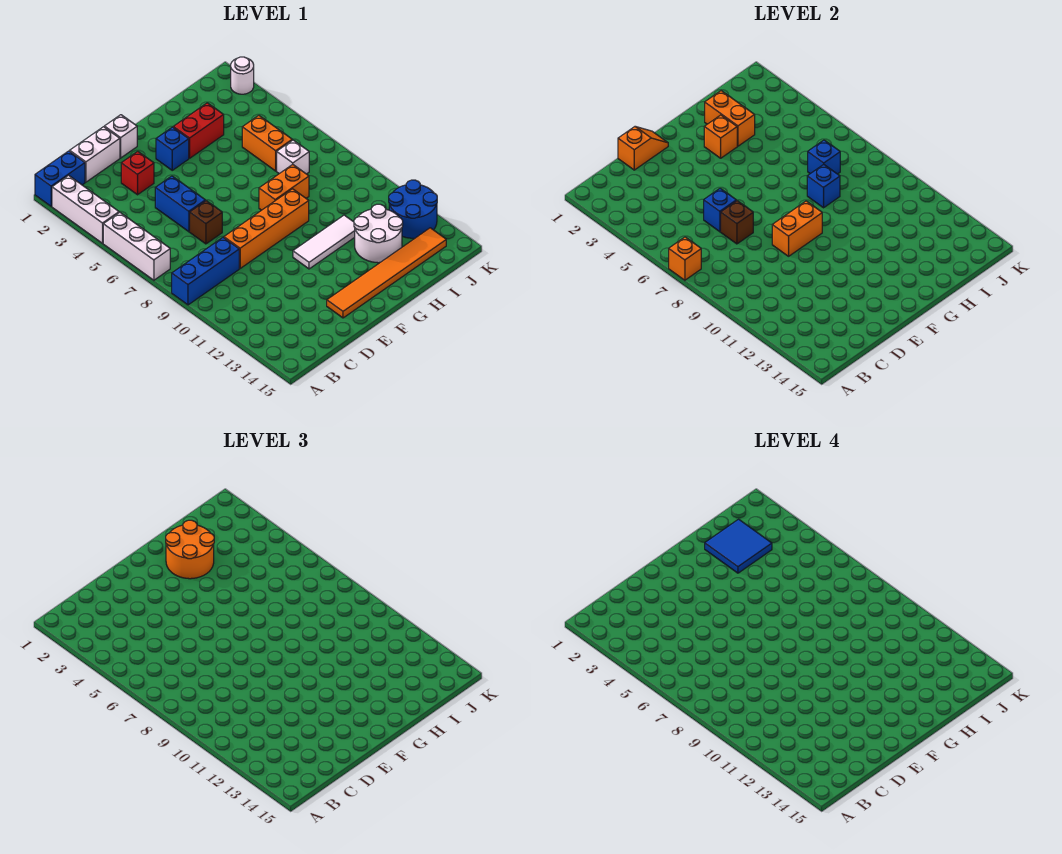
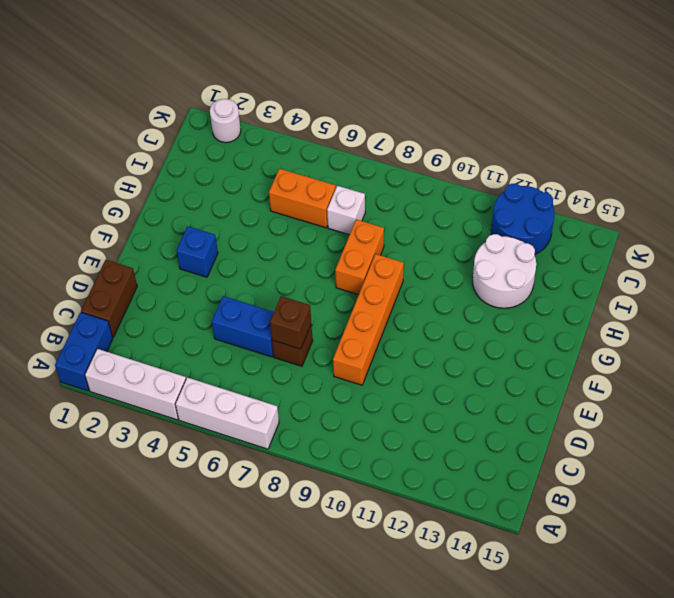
brown 1x2 brick [81,260,137,337] -> white 1x2 brick [70,127,120,182]
none -> blue 1x3 brick [172,238,239,305]
none -> red 1x1 brick [121,151,154,195]
none -> white 1x1 brick [104,115,137,158]
none -> orange 1x6 tile [327,228,446,318]

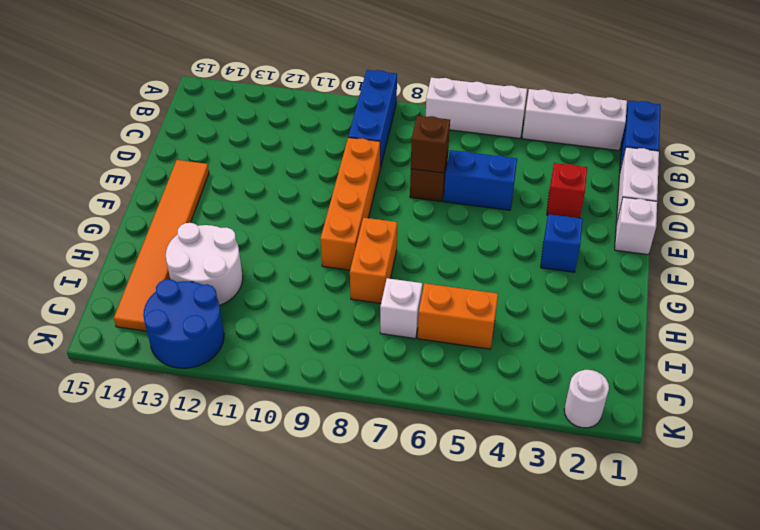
none -> white 1x3 tile [293,215,355,269]
none -> red 1x2 brick [173,103,224,158]
none -> orange 1x1 brick [669,237,701,280]
none -> orange 1x2 slope [618,127,668,170]

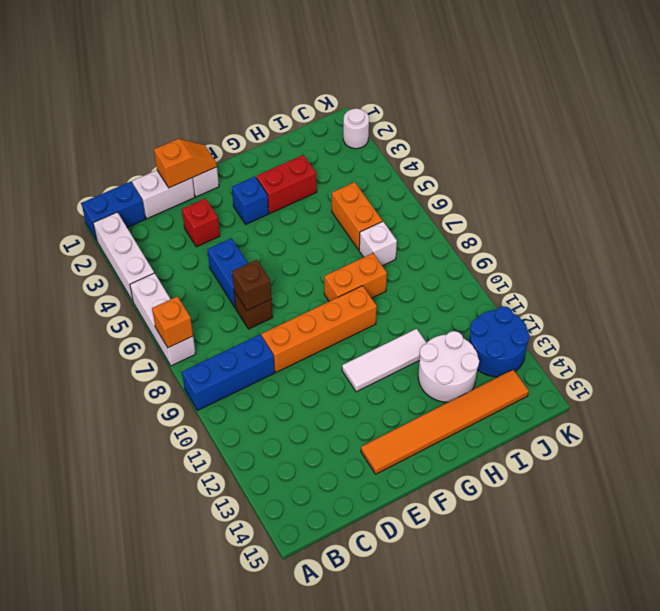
none -> blue 1x1 brick [704,188,736,232]
none -> orange 1x2 brick [772,201,822,256]
none -> orange 1x1 brick [704,115,737,158]
none -> orange 1x2 brick [705,91,755,146]

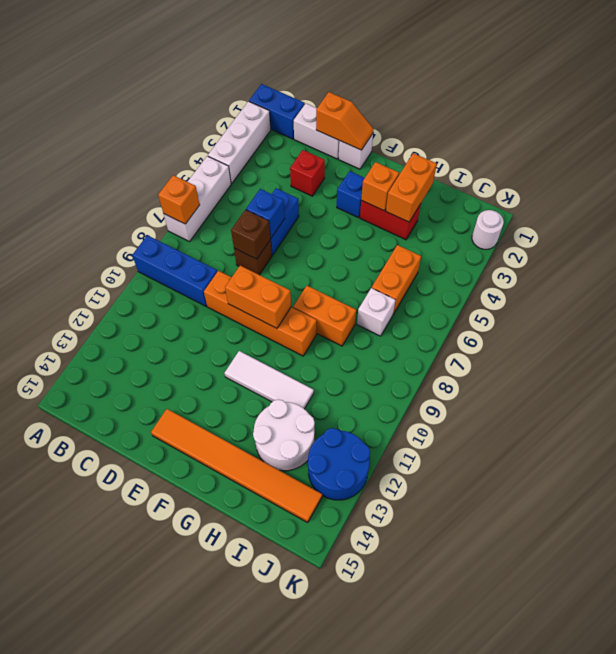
none -> blue 1x1 brick [807,165,840,208]
none -> blue 1x1 brick [808,140,840,174]
none -> orange 2x2 round brick [166,520,214,579]
none -> blue 2x2 tile [705,519,772,573]

